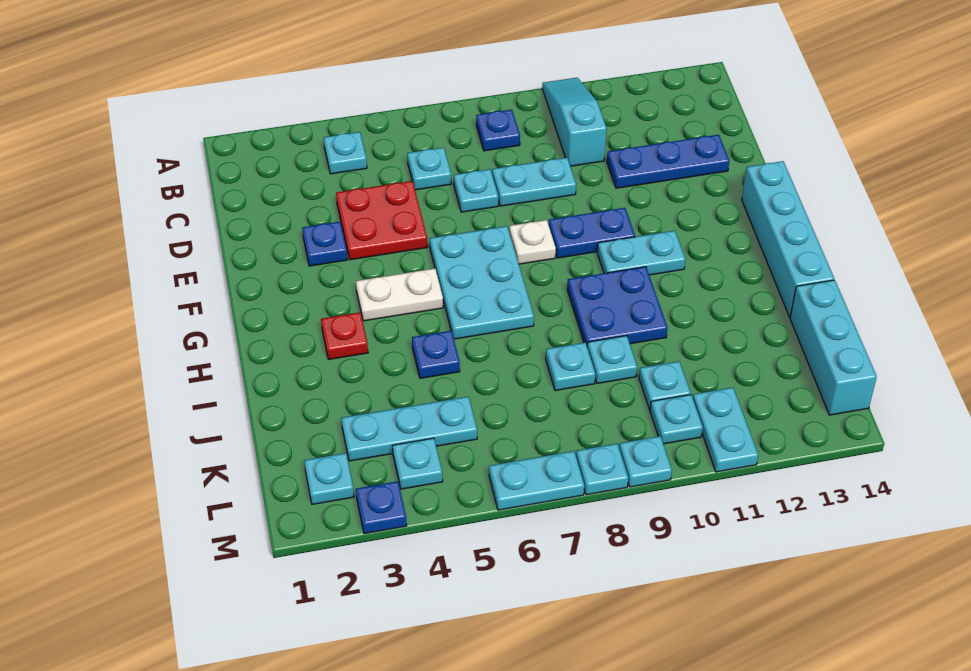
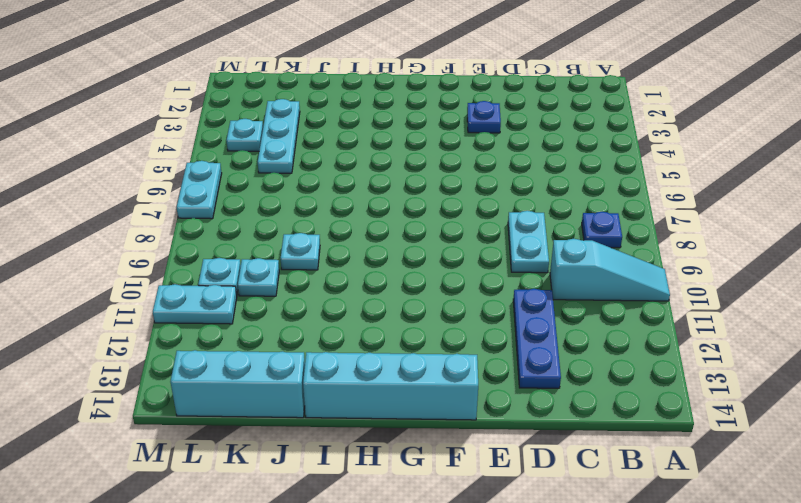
none -> cyan 1x1 plate [324,132,367,174]
none -> cyan 1x1 plate [407,148,451,190]
none -> red 2x2 plate [336,181,428,260]
none -> cyan 1x1 plate [454,169,498,212]

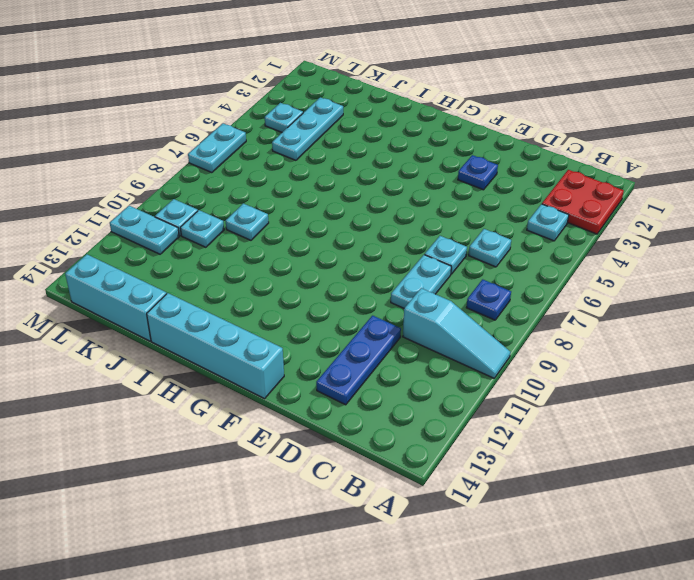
red 2x2 plate [542,170,624,234] -> red 2x2 plate moved to [336,181,428,260]
none -> cyan 2x3 plate [430,226,534,339]
none -> white 1x1 plate [509,220,556,264]
none -> blue 1x2 plate [549,208,635,258]
none -> white 1x2 plate [356,268,443,321]

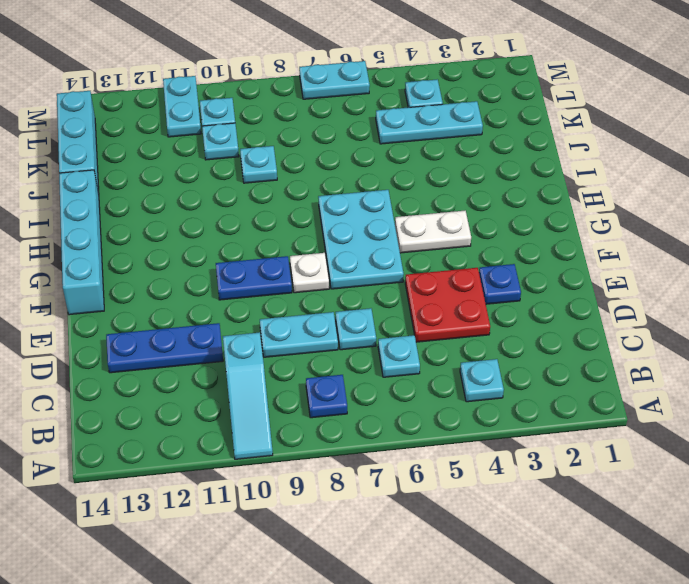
none -> cyan 1x2 plate [597,231,685,275]
none -> red 1x1 plate [321,312,368,360]
none -> blue 2x2 plate [567,267,668,345]
none -> blue 1x1 plate [412,331,460,378]

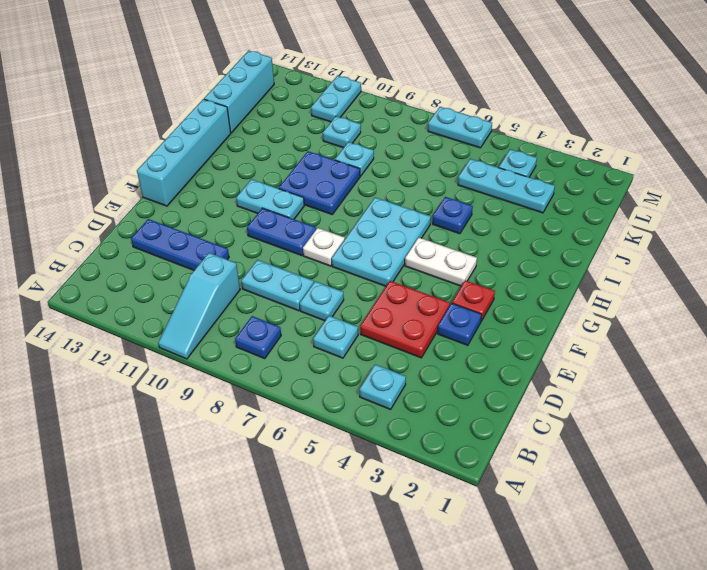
red 1x1 plate [452,280,495,321] -> red 1x1 plate moved to [321,312,368,360]
none -> cyan 1x1 plate [546,343,595,391]
none -> cyan 1x1 plate [304,453,354,504]
none -> cyan 1x1 plate [650,395,703,444]
none -> blue 1x1 plate [356,481,407,534]

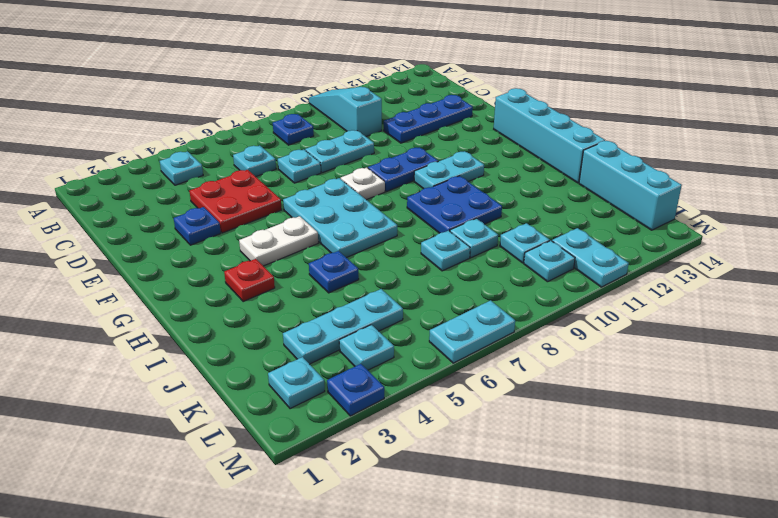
none -> cyan 1x1 plate [576,444,628,495]
none -> cyan 1x1 plate [619,436,672,487]

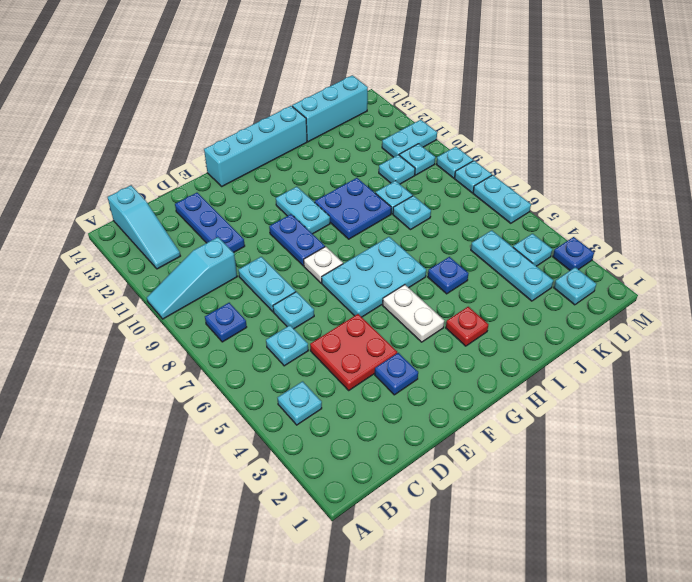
cyan 1x3 slope [107,185,180,269] -> none

